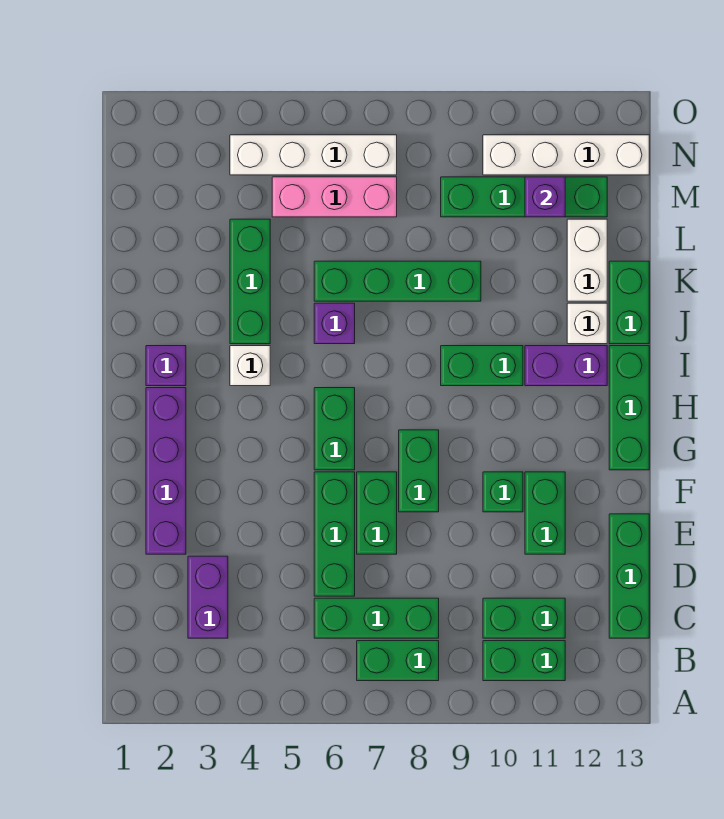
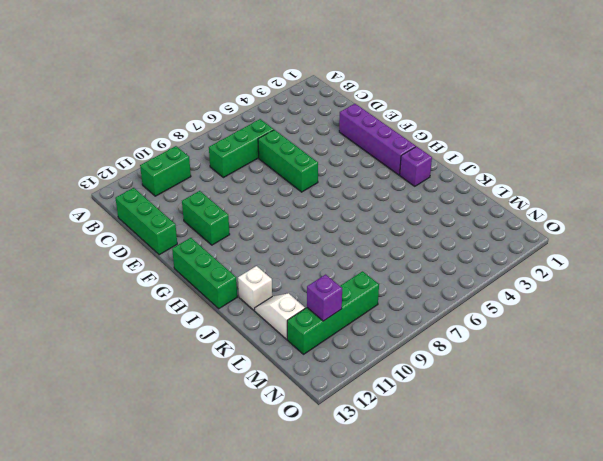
white 1x2 slope [255,293,305,339] -> white 1x2 brick [567,219,607,301]
none -> green 1x2 brick [357,641,439,681]
none -> purple 1x2 brick [188,556,228,638]
none -> green 1x2 brick [483,598,565,638]

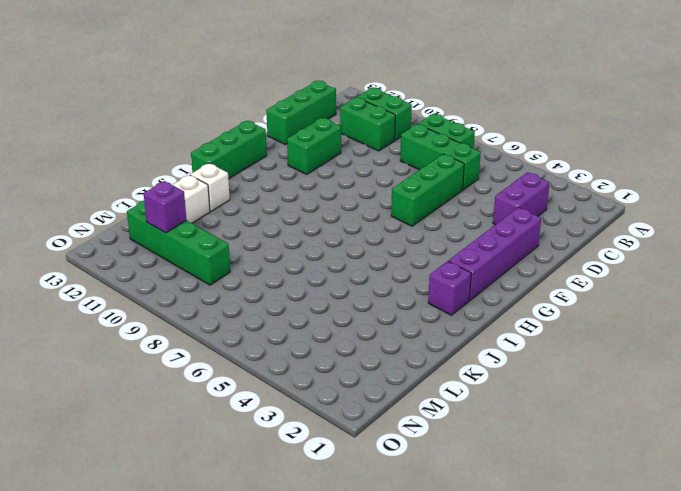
none -> green 1x2 brick [357,472,397,554]
none -> green 1x2 brick [399,430,439,512]
none -> green 1x1 brick [483,472,523,512]

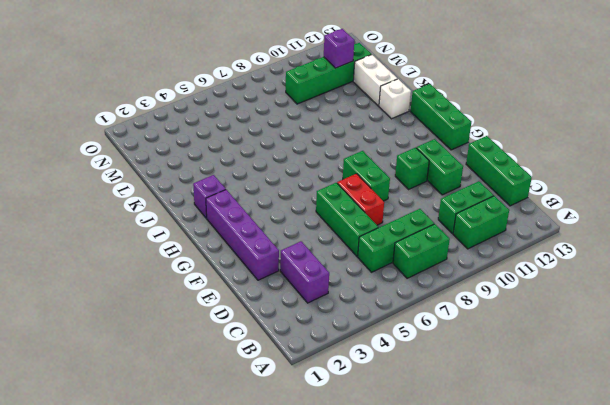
red 1x2 brick [337,174,384,225] -> green 1x2 brick [357,472,397,554]
none -> green 1x2 brick [314,388,355,470]
none -> white 1x1 brick [230,346,270,386]
none -> green 1x2 brick [441,346,523,386]

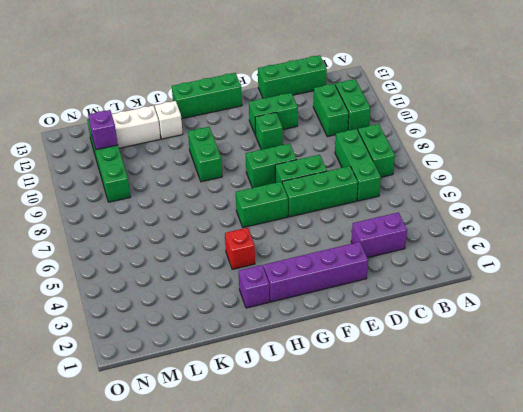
red 1x1 brick [225,228,255,269] -> white 1x1 brick [230,346,270,386]
none -> purple 1x2 brick [525,346,607,386]
none -> green 1x3 brick [230,219,270,344]
none -> purple 1x1 brick [314,303,355,344]

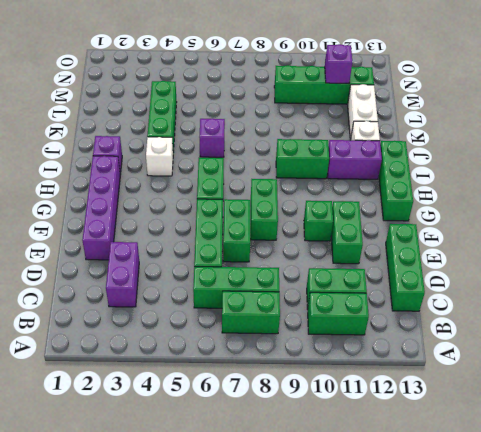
none -> green 1x2 brick [609,261,649,344]
none -> green 1x4 brick [314,261,481,301]
none -> pink 1x3 brick [272,177,397,217]

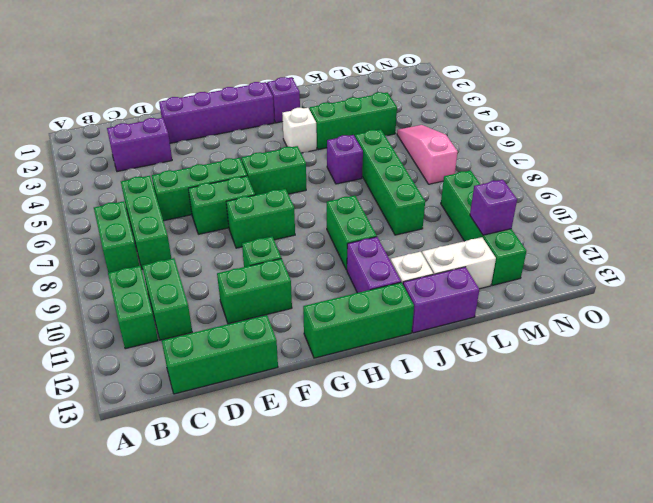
purple 1x2 brick [403,267,479,333] -> green 1x2 brick [609,261,649,344]
pink 1x3 slope [397,125,458,184] -> pink 1x3 brick [272,177,397,217]
none -> white 1x4 brick [230,135,397,175]
none -> white 1x4 brick [483,135,649,175]

